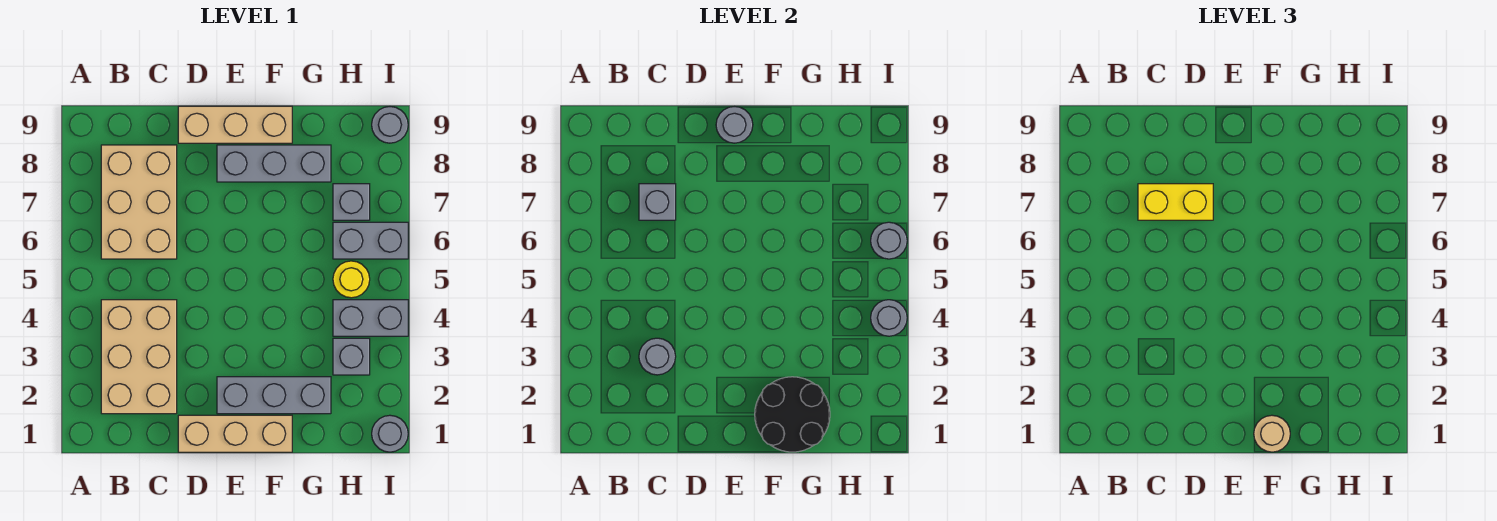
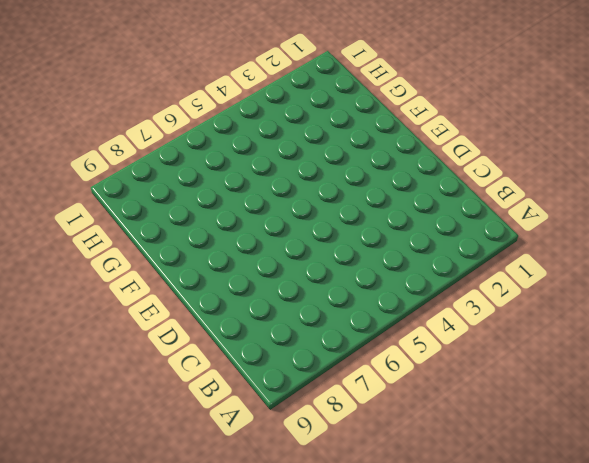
none -> tan 2x3 brick [101,300,177,414]
none -> tan 2x3 brick [101,145,177,259]
none -> tan 1x3 brick [178,415,292,452]

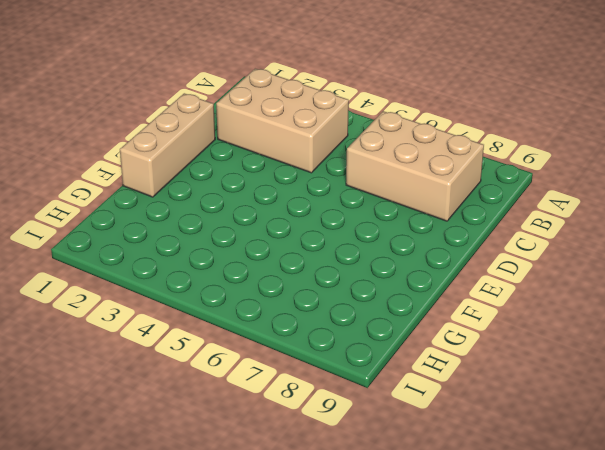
none -> tan 1x3 brick [178,106,292,143]
none -> grey 1x3 brick [217,377,331,414]
none -> grey 1x3 brick [217,145,331,182]

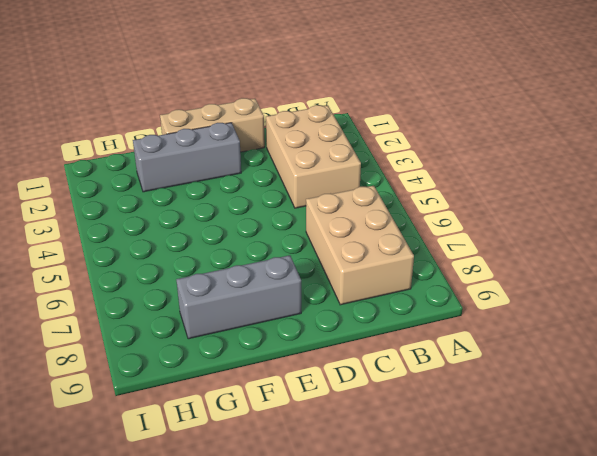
none -> tan 1x3 brick [178,106,292,143]
none -> grey 1x1 brick [333,338,370,375]
none -> grey 1x2 brick [333,300,408,336]

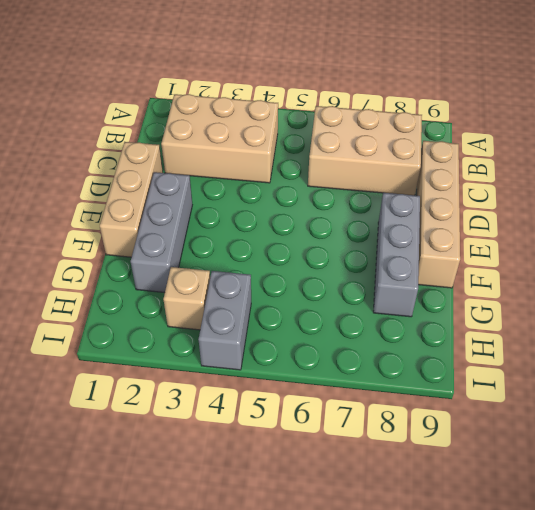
tan 1x4 brick [417,141,460,288] -> tan 1x3 brick [178,106,292,143]
tan 1x1 brick [163,267,210,330] -> grey 1x1 brick [333,338,370,375]
none -> yellow 1x1 round brick [333,261,370,298]
none -> grey 1x2 brick [333,222,408,259]
none -> grey 1x1 brick [333,184,370,220]

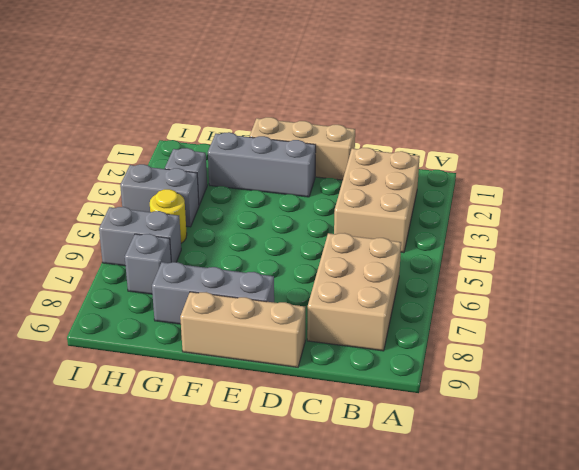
none -> grey 1x1 round brick [372,415,408,452]
none -> grey 1x1 round brick [372,107,408,143]
none -> grey 1x1 round brick [639,338,676,375]

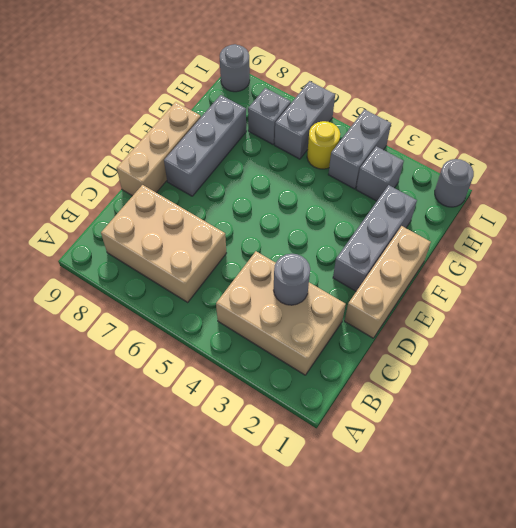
none -> grey 1x1 brick [639,184,676,220]
none -> grey 1x1 round brick [716,107,753,143]
none -> black 2x2 round brick [755,377,830,452]

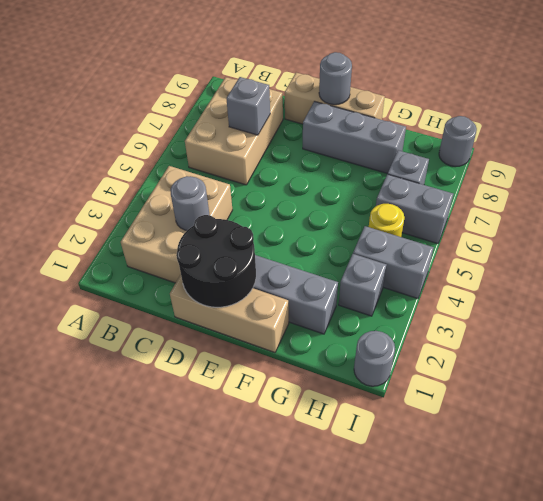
black 2x2 round brick [176,215,256,307] -> black 2x2 round brick moved to [755,377,830,452]
none -> grey 1x1 round brick [871,300,907,336]
none -> grey 1x1 round brick [871,222,907,259]
none -> yellow 1x2 brick [1138,184,1213,220]

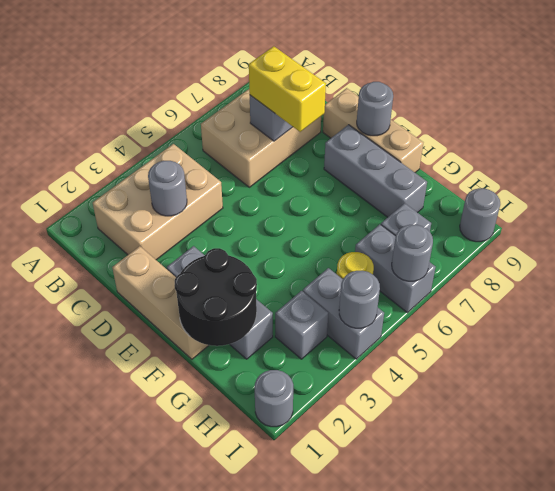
none -> tan 1x1 round brick [1254,415,1290,452]

